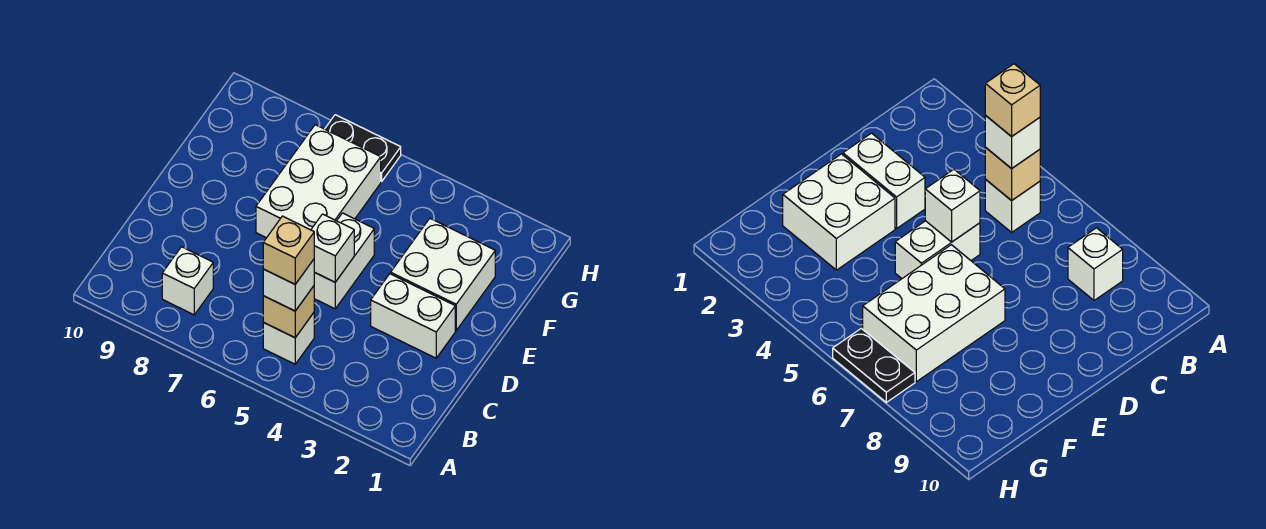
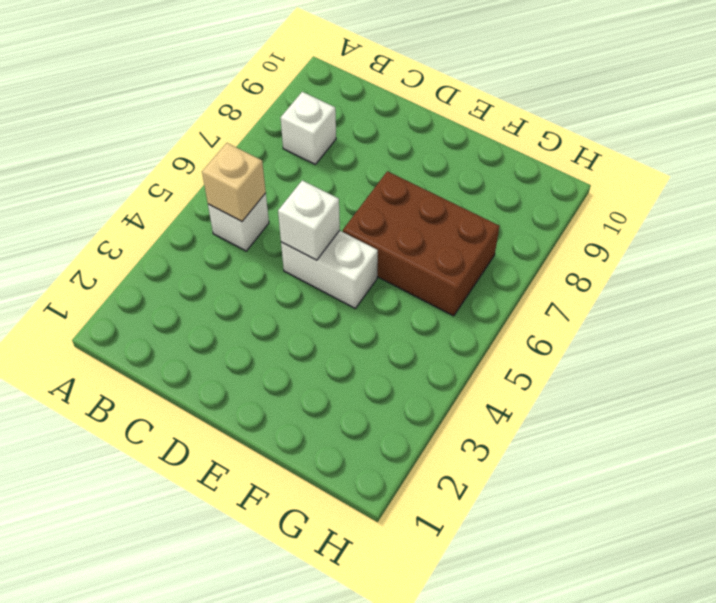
brown 2x3 brick [343,171,499,316] -> white 2x3 brick [256,125,381,238]
none -> white 1x2 brick [371,274,455,358]
none -> white 2x2 brick [391,219,495,330]

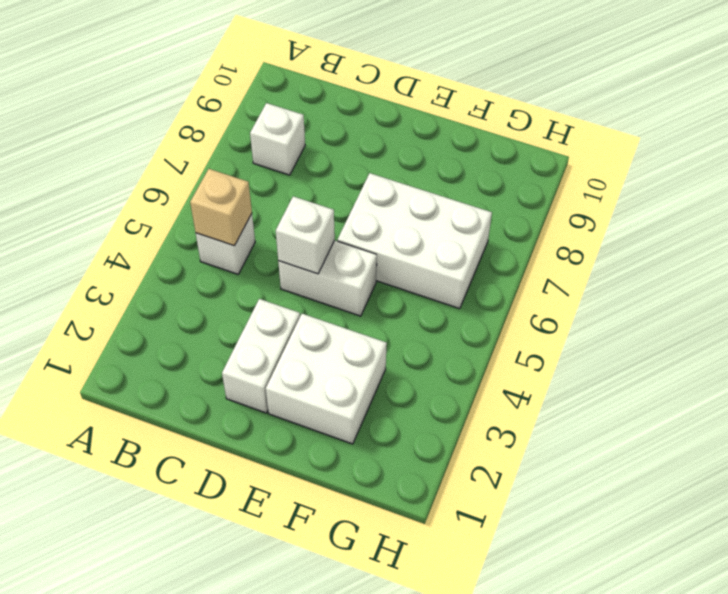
none -> black 1x2 plate [325,115,401,181]
none -> white 1x1 brick [263,259,314,311]

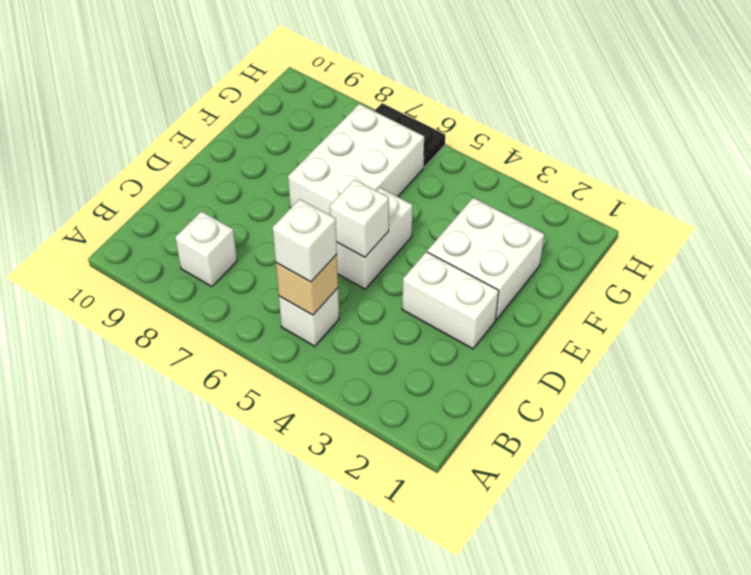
none -> tan 1x1 brick [263,216,314,284]

